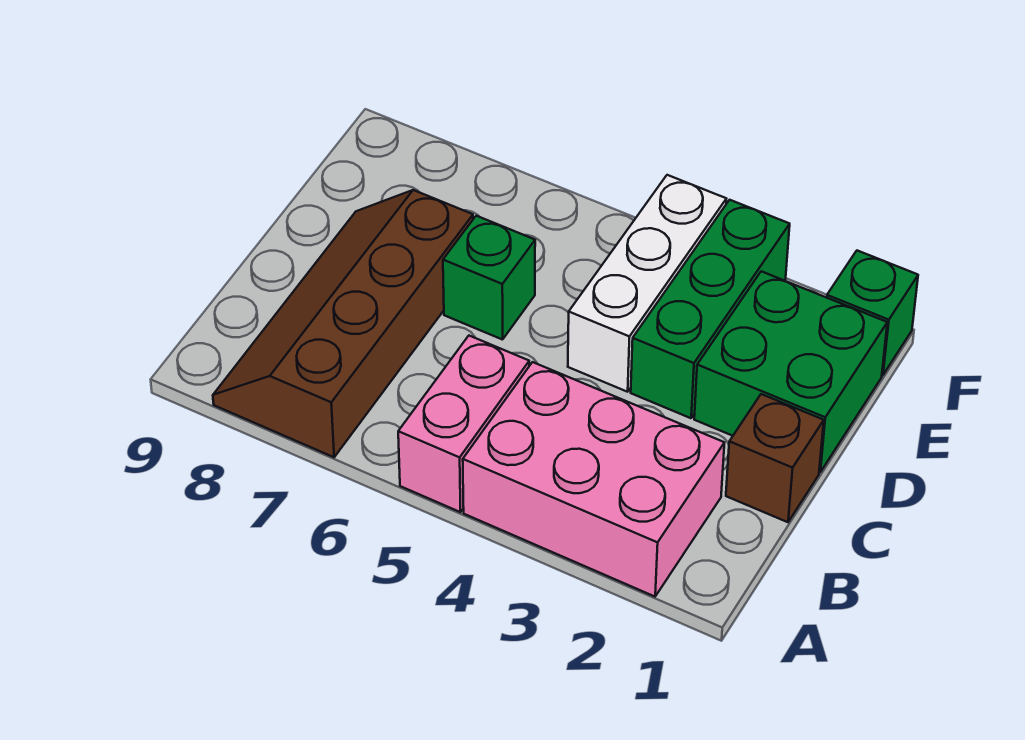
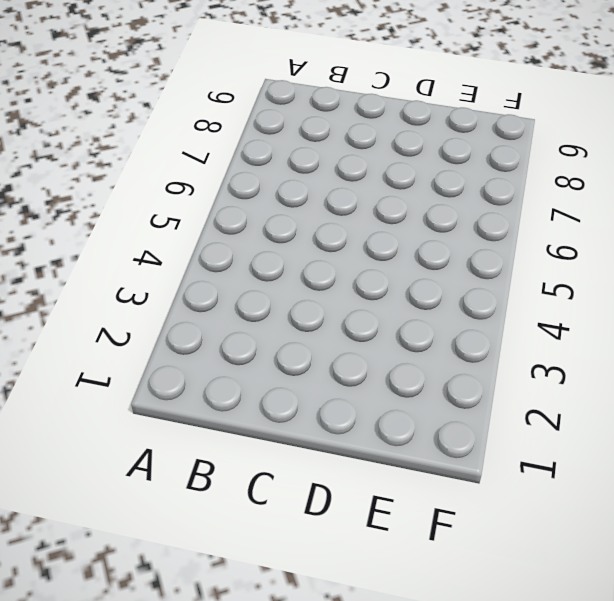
none -> pink 2x3 brick [463,362,724,597]
none -> pink 1x2 brick [398,336,529,512]

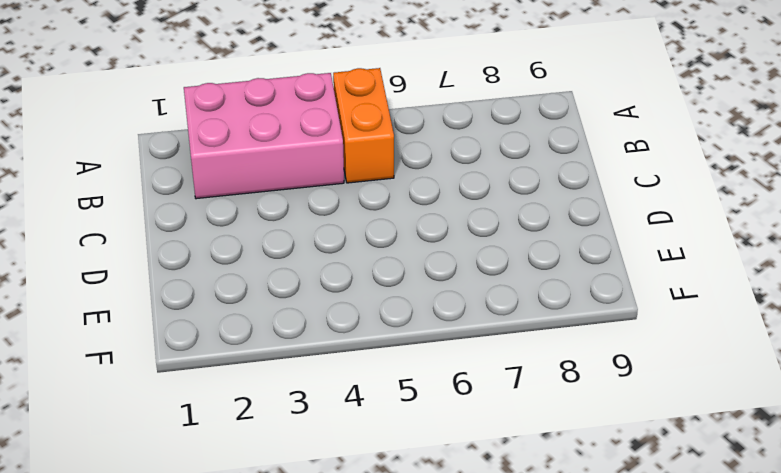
orange 1x2 brick [333,68,394,183] -> pink 1x2 brick [398,336,529,512]
none -> brown 2x4 slope [213,190,473,457]
none -> brown 1x1 brick [726,394,824,522]

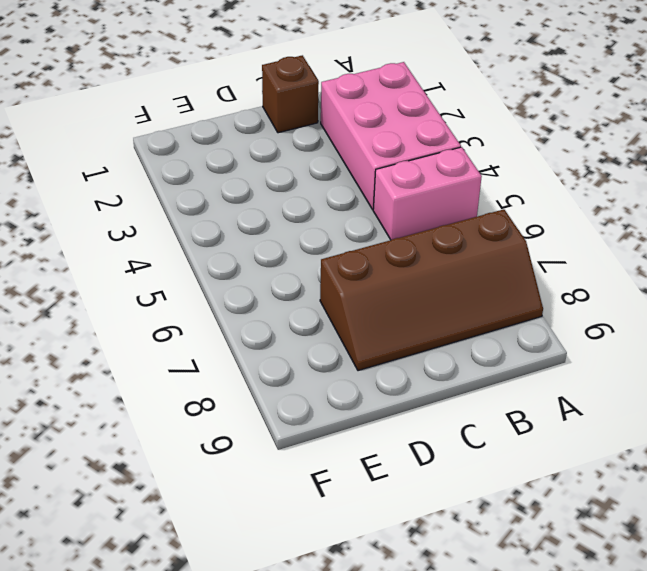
none -> green 2x2 brick [694,271,887,472]
none -> green 1x3 brick [631,200,790,418]

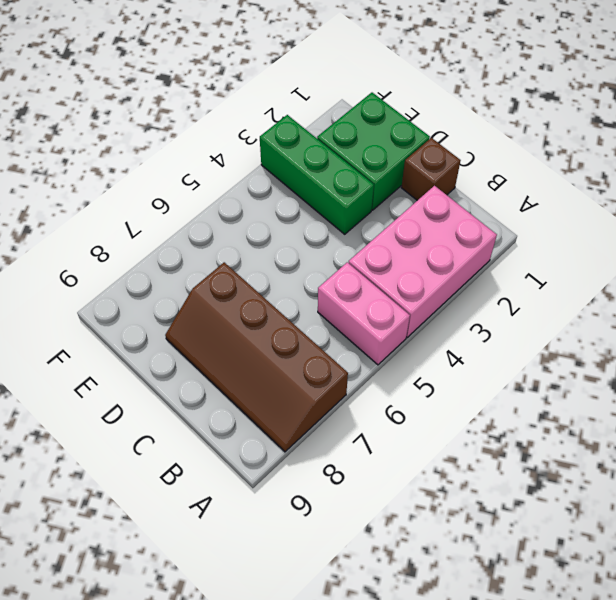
none -> white 1x3 brick [568,175,726,392]
none -> green 1x1 brick [443,216,535,340]

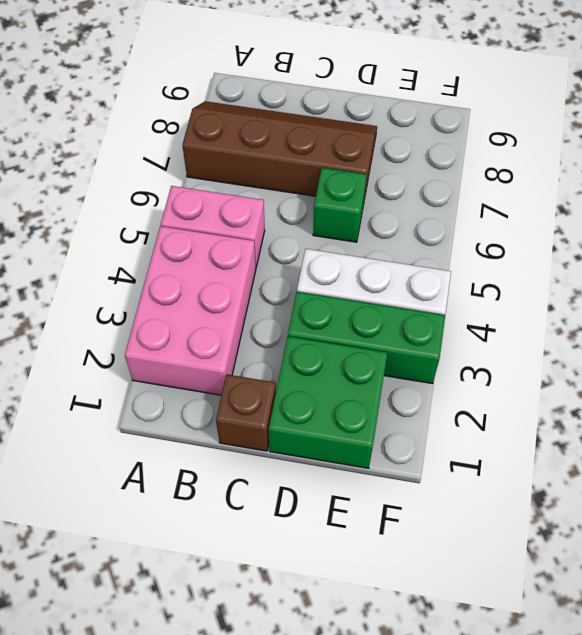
none -> green 1x1 brick [827,251,918,375]

